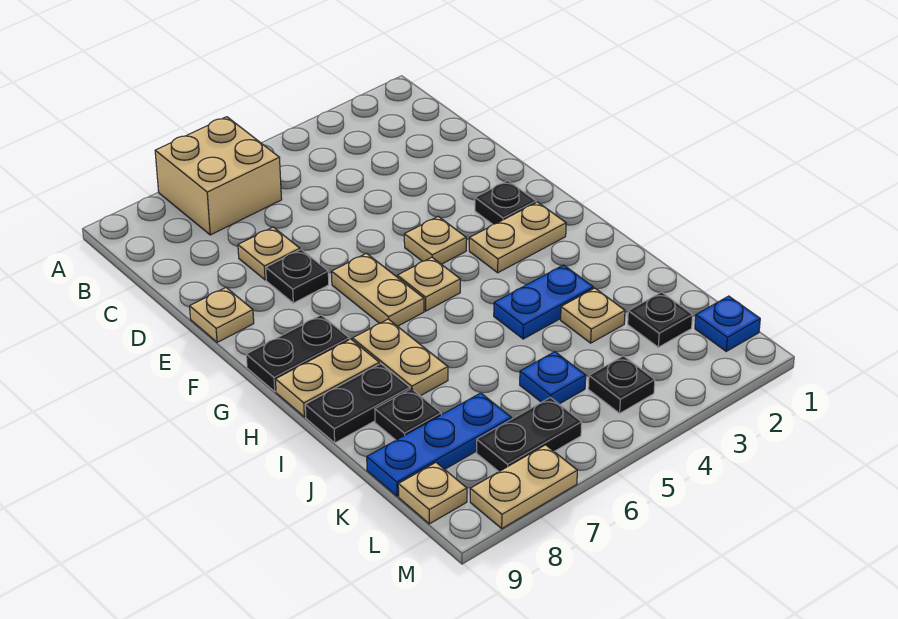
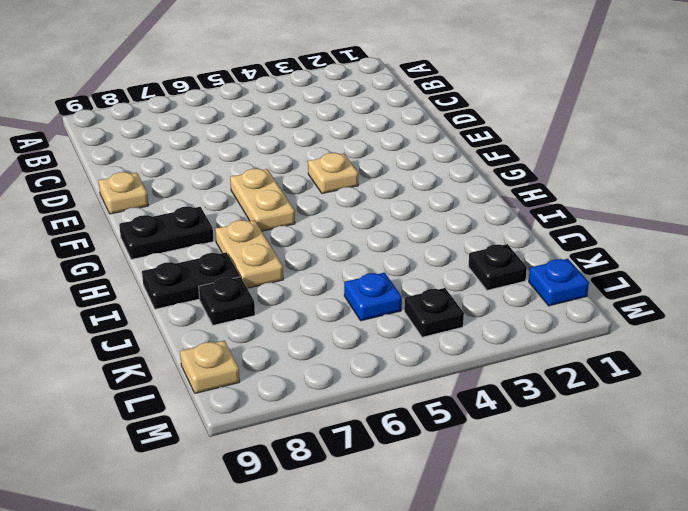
none -> tan 2x2 brick [155,117,282,235]
none -> tan 1x1 plate [238,227,300,280]
none -> black 1x1 plate [266,250,329,303]

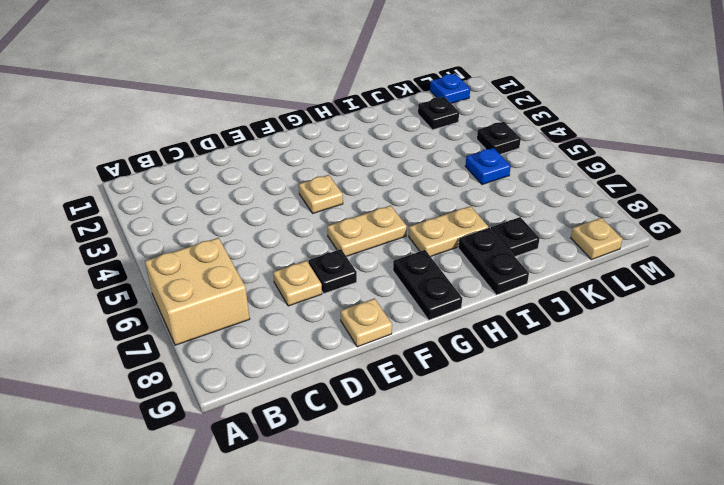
none -> black 1x1 plate [475,181,536,224]
none -> tan 1x2 plate [469,202,566,273]
none -> tan 1x1 plate [397,257,460,311]

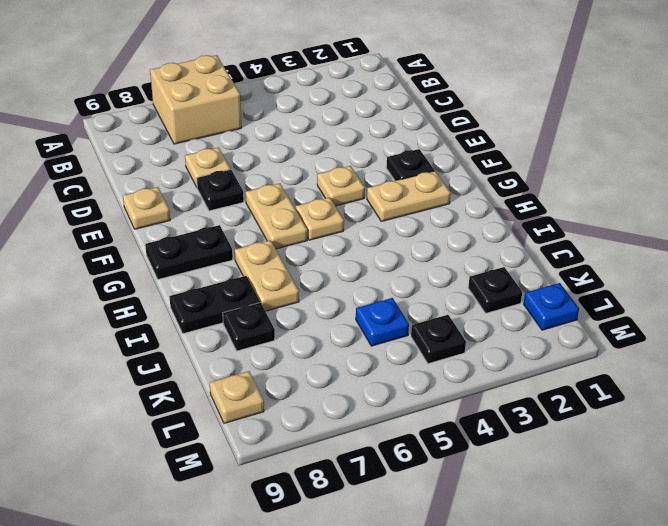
none -> tan 1x2 plate [275,339,379,417]
none -> blue 1x2 plate [494,265,594,339]
none -> tan 1x1 plate [561,288,625,343]

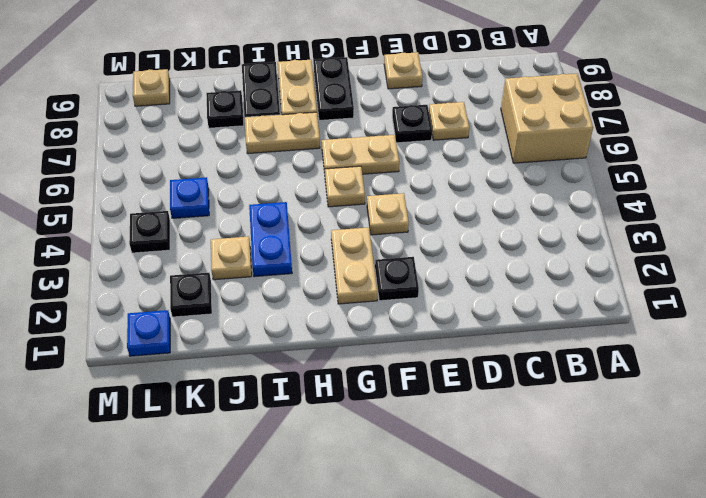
none -> blue 1x3 plate [367,393,511,496]
none -> black 1x2 plate [476,397,582,471]
none -> tan 1x2 plate [470,445,577,528]

